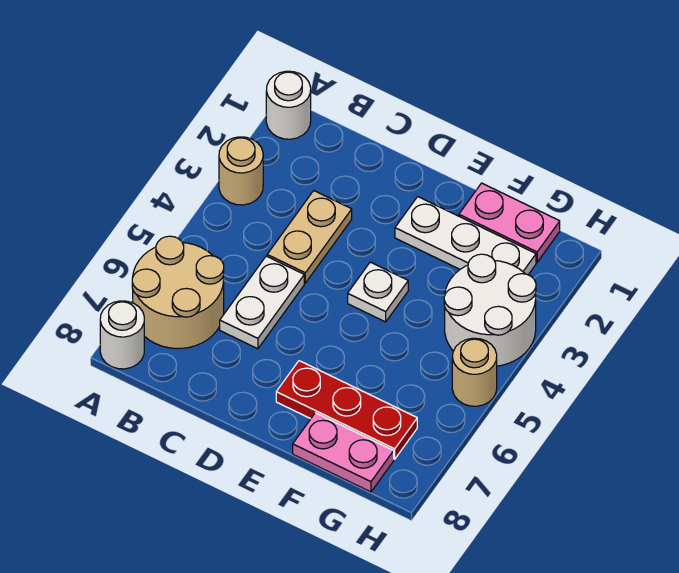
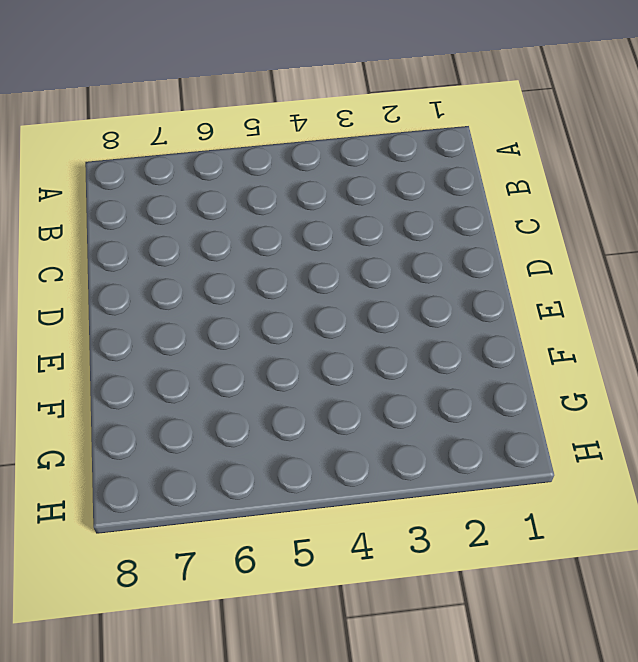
none -> white 1x1 round brick [266,71,311,139]
none -> tan 1x1 round brick [219,137,263,205]
none -> tan 2x2 round brick [132,236,224,349]

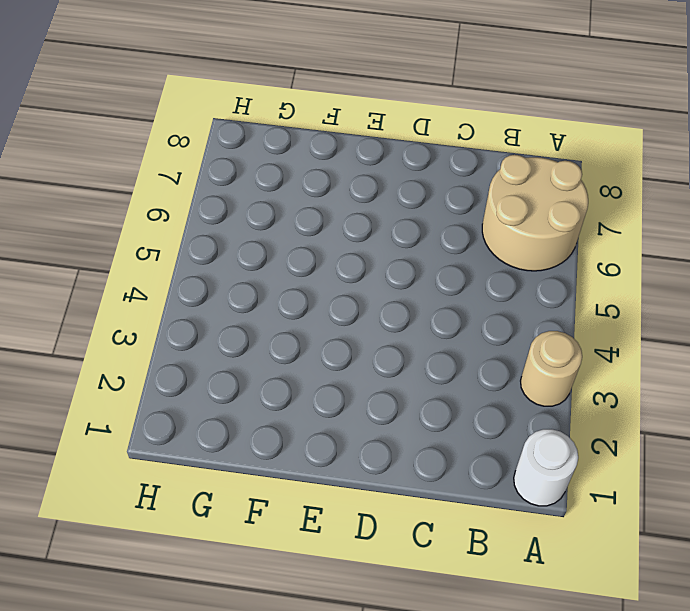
none -> white 1x1 round brick [100,301,144,369]
none -> tan 1x2 plate [267,191,352,283]
none -> white 1x2 plate [220,256,304,349]

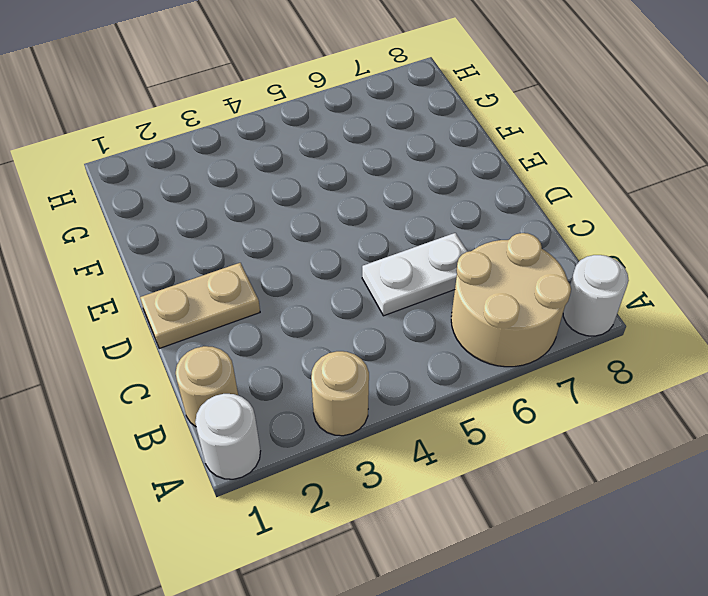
tan 1x1 round brick [176,346,238,427] -> tan 1x1 round brick moved to [452,338,497,406]
tan 1x2 plate [140,263,260,348] -> tan 1x2 plate moved to [267,191,352,283]
none -> white 1x3 plate [395,197,536,275]
none -> white 1x1 plate [348,262,408,322]
none -> red 1x3 plate [276,361,417,459]

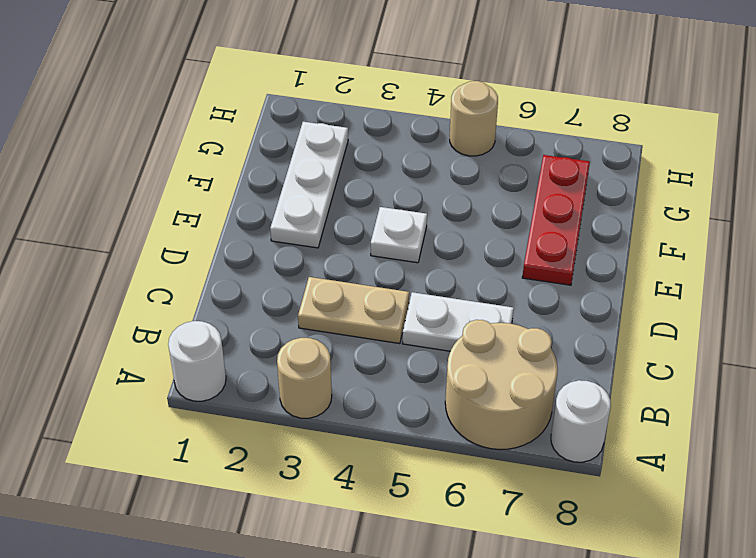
none -> pink 1x2 plate [459,183,560,262]
none -> pink 1x2 plate [293,413,394,492]
none -> white 2x2 round brick [444,254,536,366]

